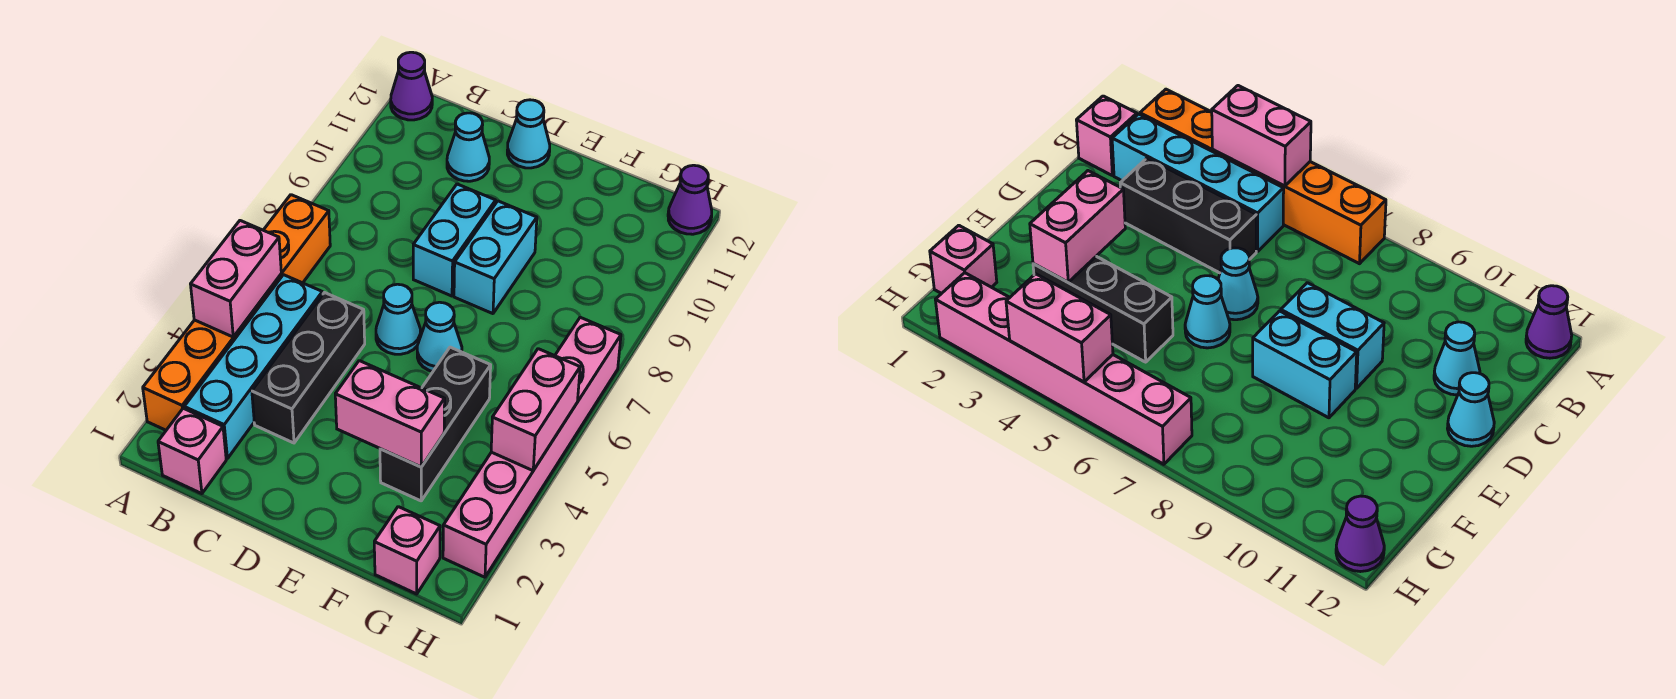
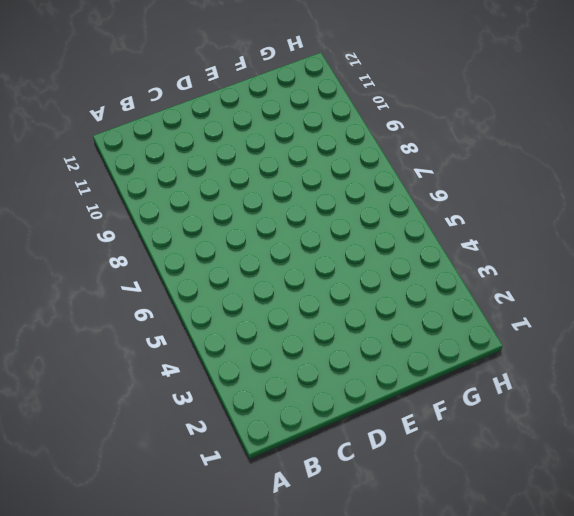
none -> orange 1x6 brick [143,195,330,430]
none -> purple 1x1 cone [391,52,432,120]
none -> pink 1x1 brick [158,408,226,494]

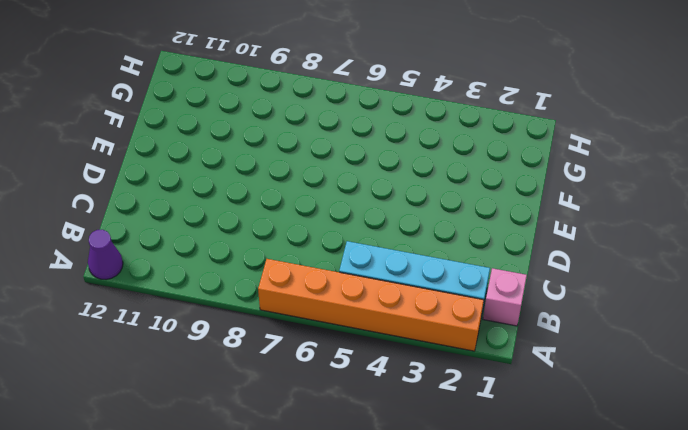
none -> black 1x3 brick [252,293,365,443]
none -> cyan 1x1 cone [447,113,489,181]
none -> cyan 1x1 cone [376,284,420,354]

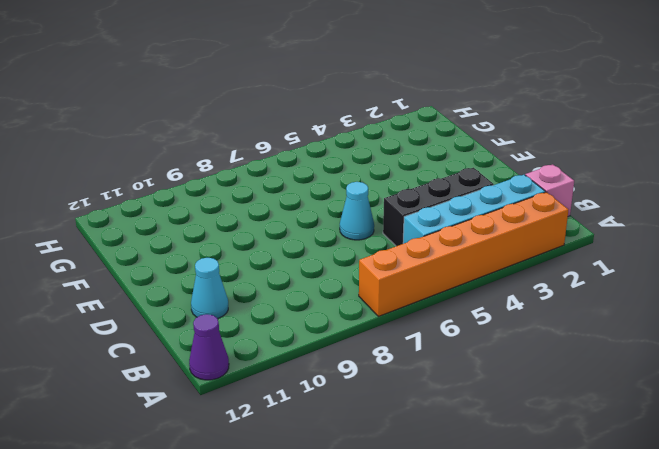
none -> cyan 1x2 brick [413,184,496,296]
none -> cyan 1x1 cone [507,100,550,168]
none -> cyan 1x1 cone [417,302,462,372]

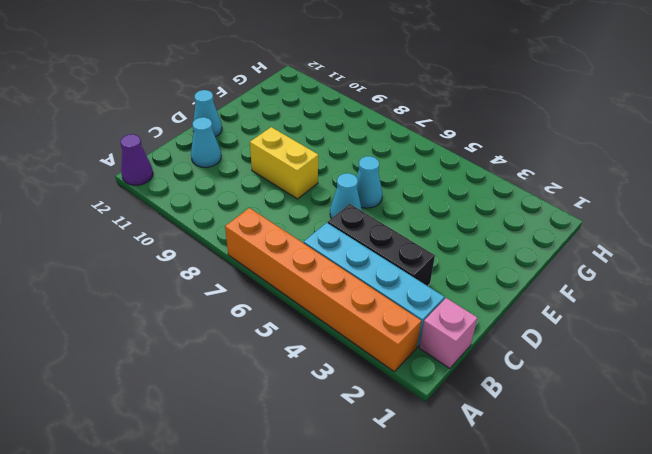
yellow 1x2 brick [250,127,318,199] -> cyan 1x2 brick [413,184,496,296]
none -> cyan 1x2 brick [454,201,537,314]
none -> black 1x3 brick [380,347,491,501]
none -> pink 1x1 brick [374,507,440,594]

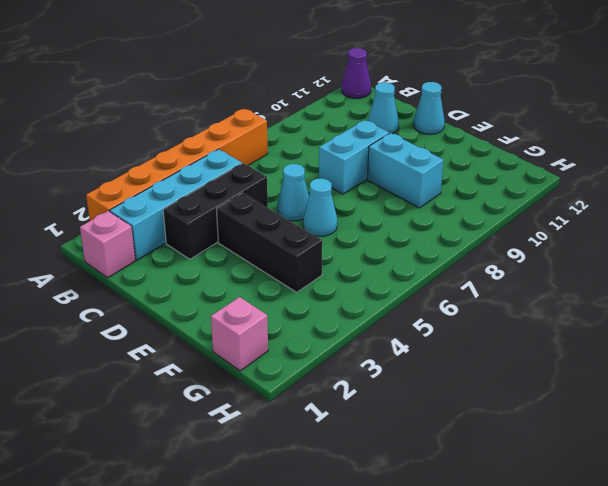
black 1x3 brick [217,193,322,292] -> black 1x3 brick turned to [380,347,491,501]
cyan 1x2 brick [367,133,444,208] -> cyan 1x2 brick turned to [454,201,537,314]
none -> pink 1x6 brick [443,317,621,577]
none -> purple 1x1 cone [668,165,712,234]
none -> pink 1x2 brick [191,221,281,337]

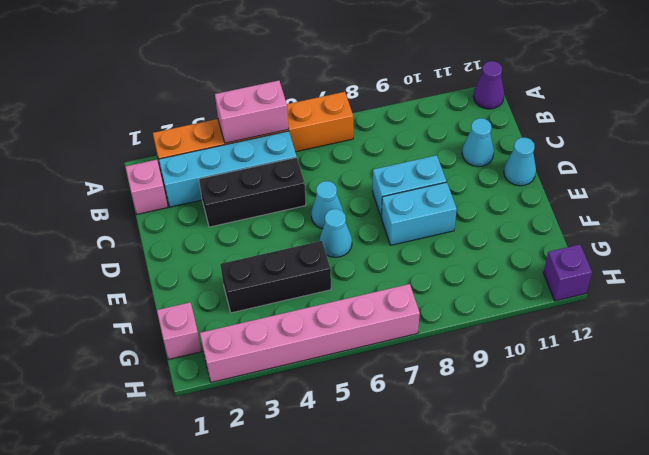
purple 1x1 brick [543,244,592,301] -> purple 1x1 cone [668,165,712,234]
none -> pink 1x2 brick [335,361,445,467]
none -> pink 1x2 brick [491,349,580,471]

